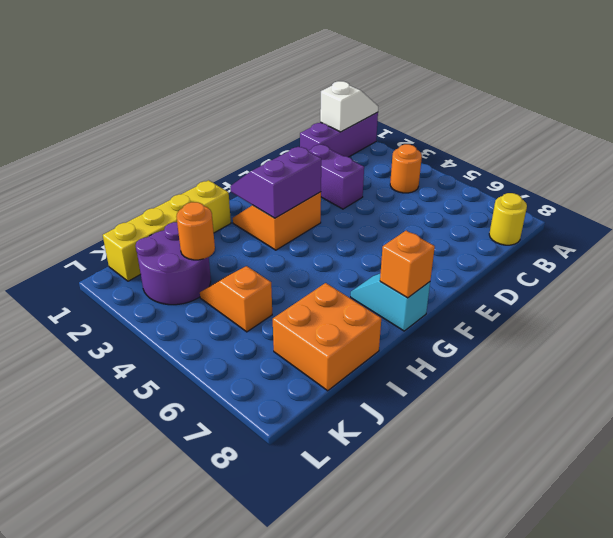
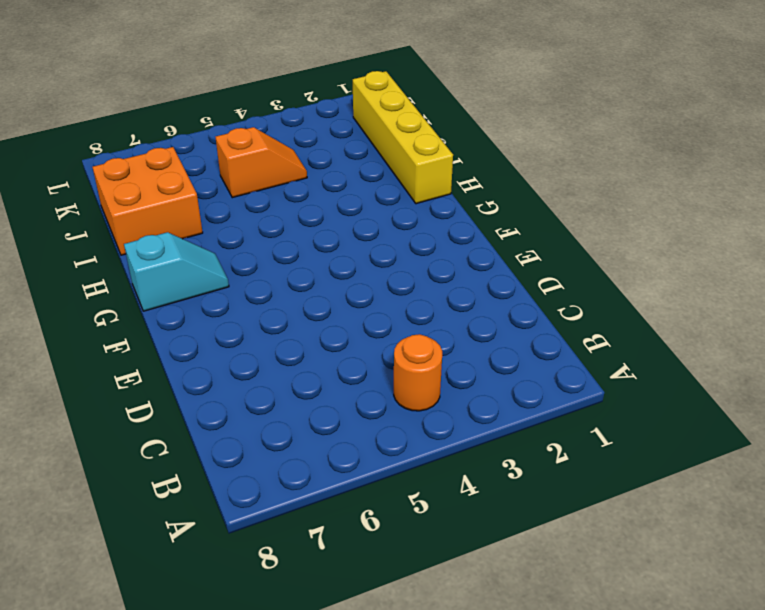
none -> purple 1x3 brick [300,112,378,157]
none -> yellow 1x1 round brick [489,193,527,245]
none -> purple 1x2 brick [309,145,364,209]

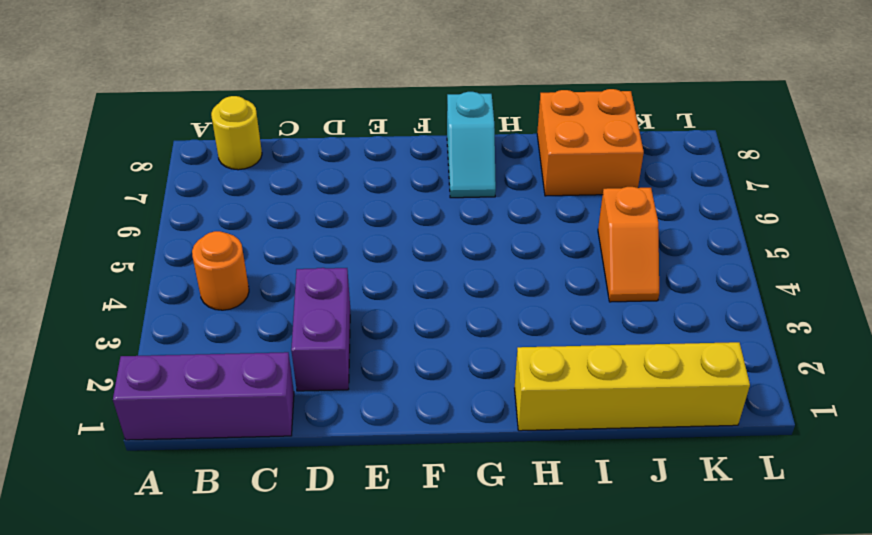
none -> orange 2x2 slope [233,192,321,250]
none -> purple 2x2 round brick [136,222,211,305]
none -> white 1x2 slope [320,81,378,132]

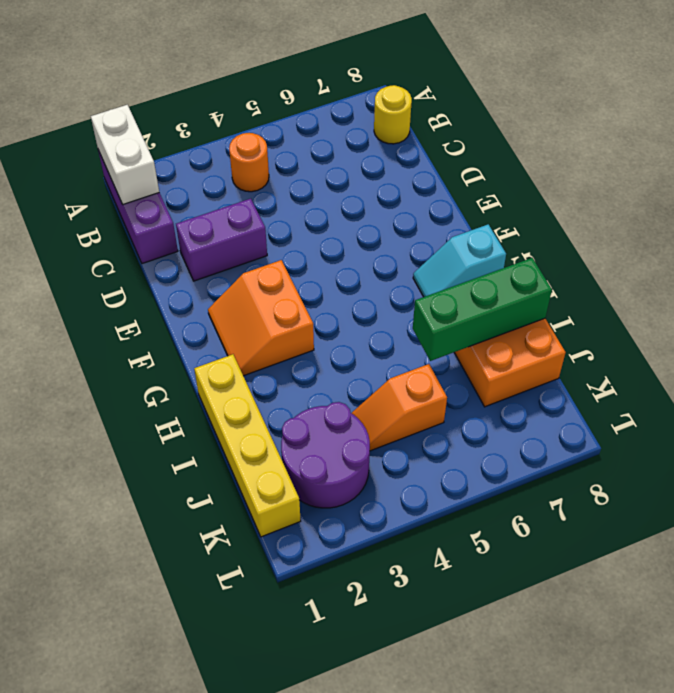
white 1x2 brick [91,105,159,204] -> white 1x2 slope [320,81,378,132]
green 1x3 brick [413,258,552,361] -> none
none -> purple 2x2 slope [230,146,321,218]
none -> orange 1x1 brick [380,231,435,298]
none -> orange 1x1 round brick [176,202,215,260]

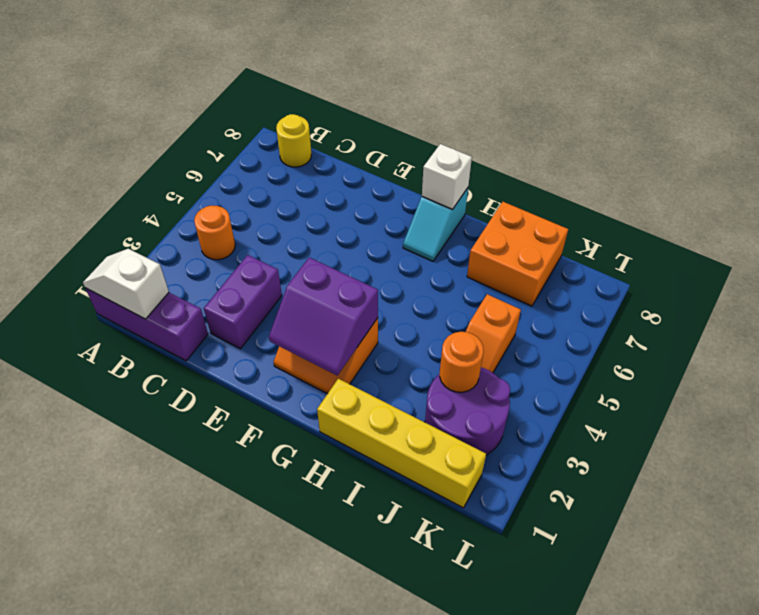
white 1x1 brick [422,144,472,209] -> orange 1x1 brick [380,231,435,298]

